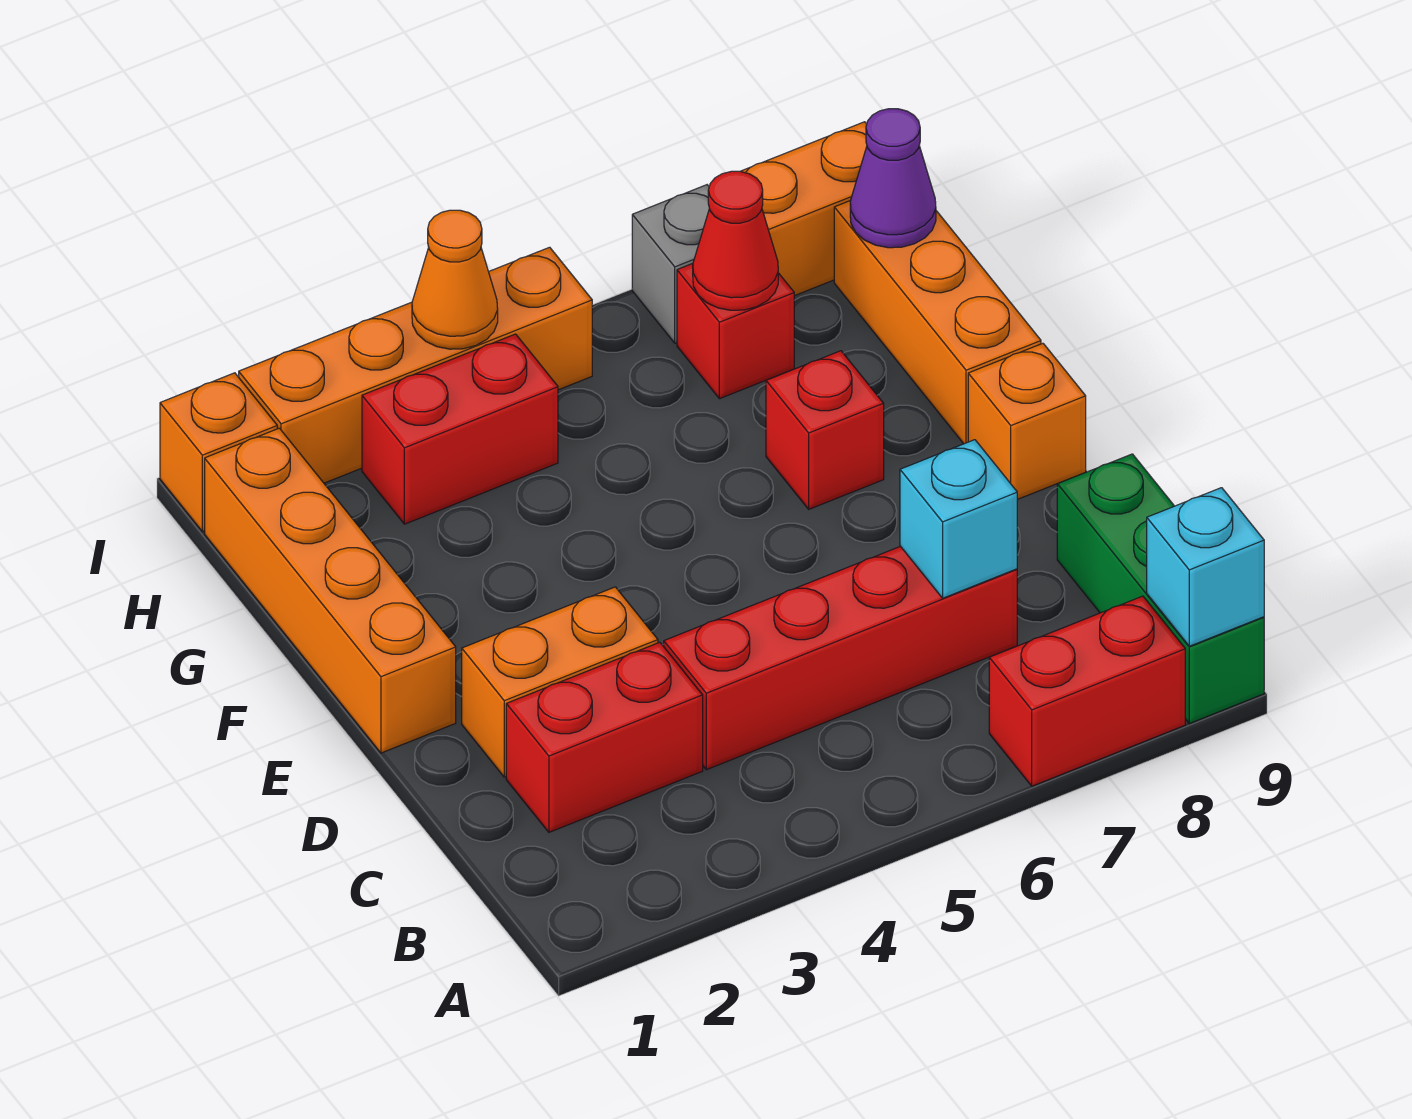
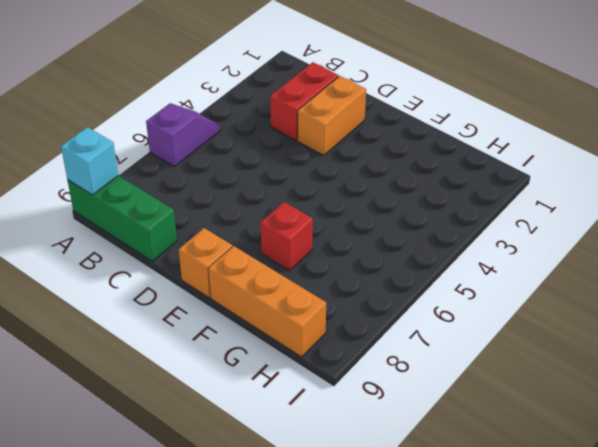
purple 1x2 slope [146,103,220,166] -> none
none -> red 1x2 brick [989,596,1185,786]
none -> red 1x4 brick [664,546,1017,770]
none -> orange 1x4 brick [205,428,456,753]

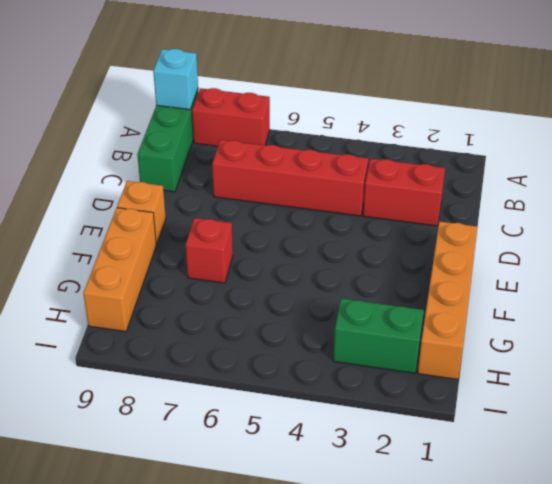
green 1x2 brick [333,298,424,373] -> red 1x2 brick [362,334,558,524]
none -> orange 1x2 brick [462,587,658,777]
none -> red 1x1 brick [677,263,794,399]
none -> orange 1x1 brick [160,373,277,532]

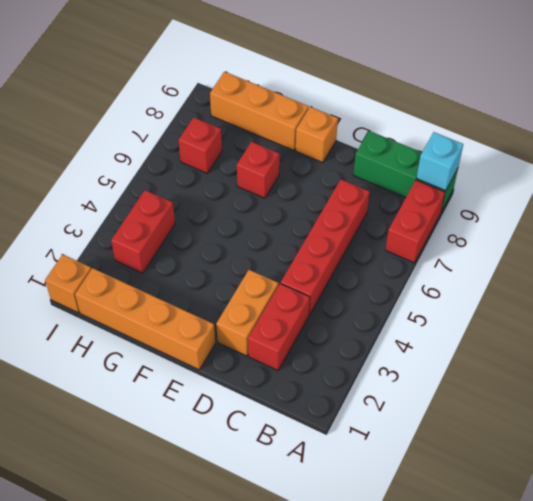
none -> orange 1x4 brick [239,247,592,483]
none -> grey 1x1 brick [632,185,709,343]
none -> orange 1x2 brick [741,122,867,296]

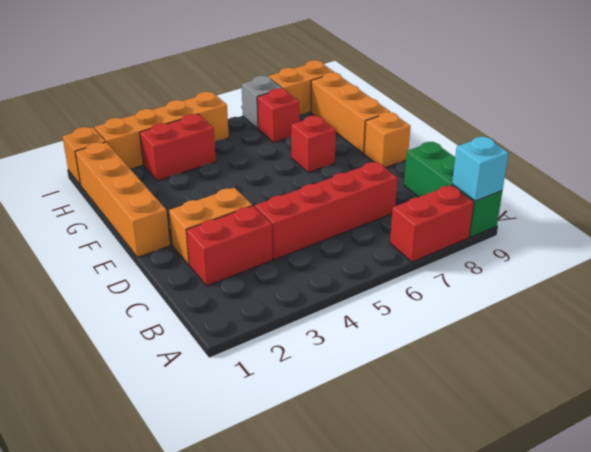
none -> cyan 1x1 brick [900,440,1017,598]
none -> red 1x1 cone [693,171,778,310]
none -> purple 1x1 cone [850,109,936,248]

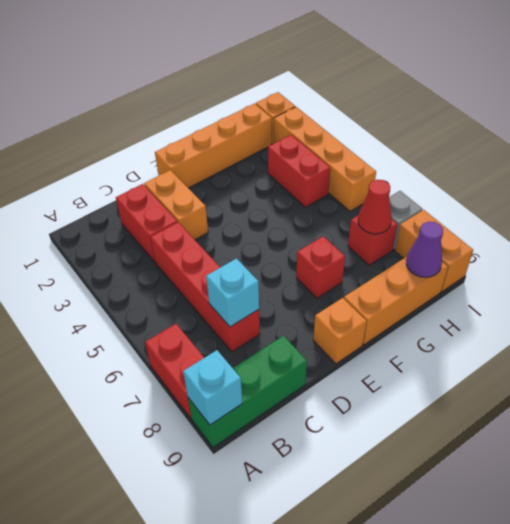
none -> orange 1x1 cone [412,210,498,349]

